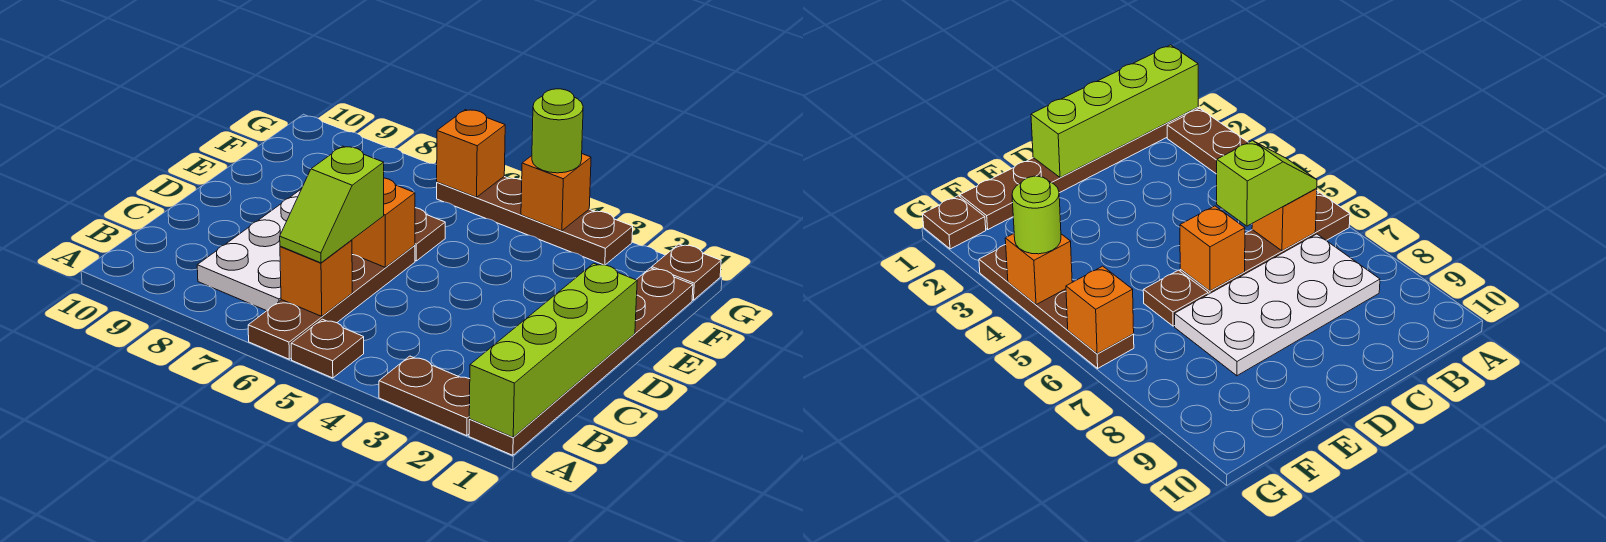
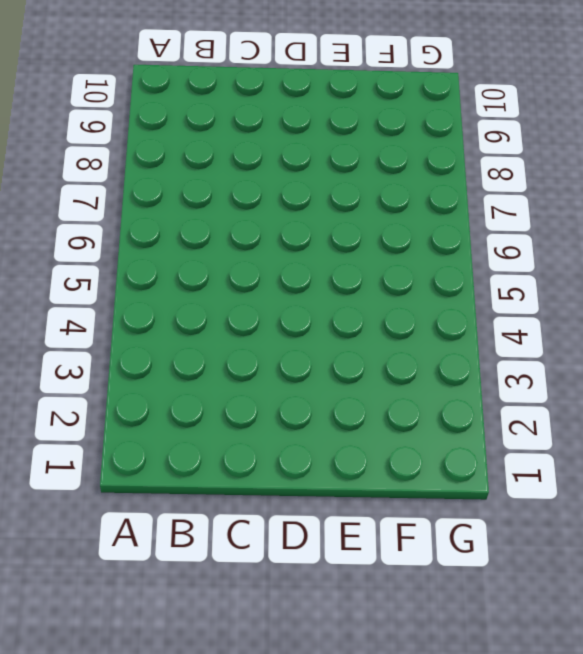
none -> brown 1x6 plate [469,268,693,455]
none -> brown 1x2 plate [379,356,470,436]
none -> brown 1x1 plate [291,319,364,378]

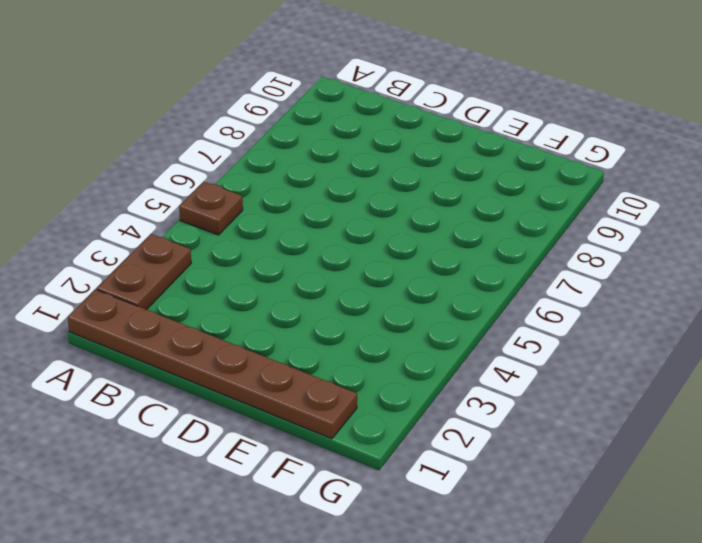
none -> brown 1x4 plate [248,245,415,359]
none -> white 2x4 plate [197,190,301,311]
none -> brown 1x1 plate [415,208,445,261]

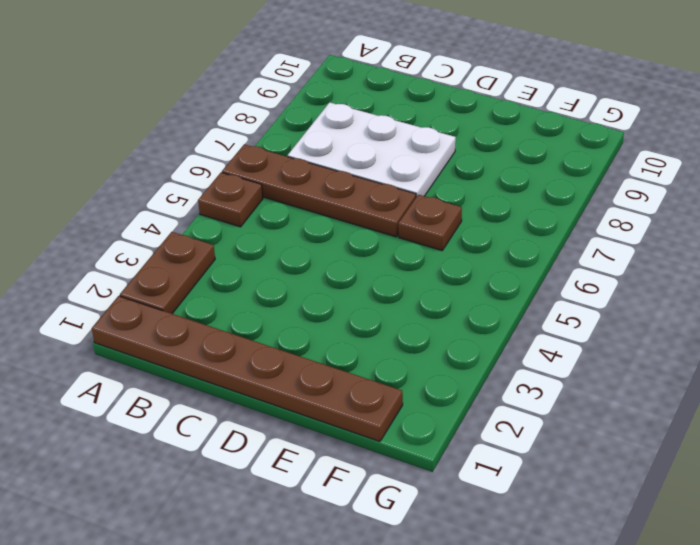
white 2x3 plate [288,102,456,197] -> white 2x4 plate [197,190,301,311]
none -> brown 1x1 plate [652,244,721,300]
none -> brown 1x4 plate [437,177,633,265]
none -> lime 1x4 brick [469,263,637,437]

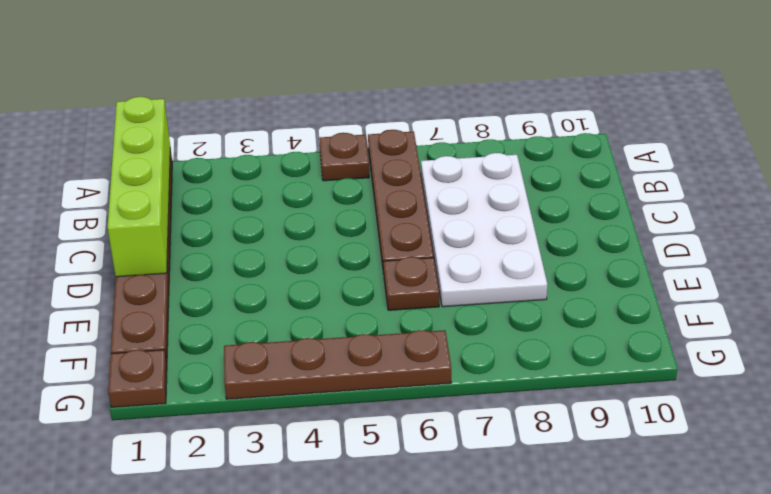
none -> brown 1x2 plate [379,356,470,436]
none -> orange 1x1 brick [280,240,352,316]
none -> orange 1x1 brick [352,178,415,267]

